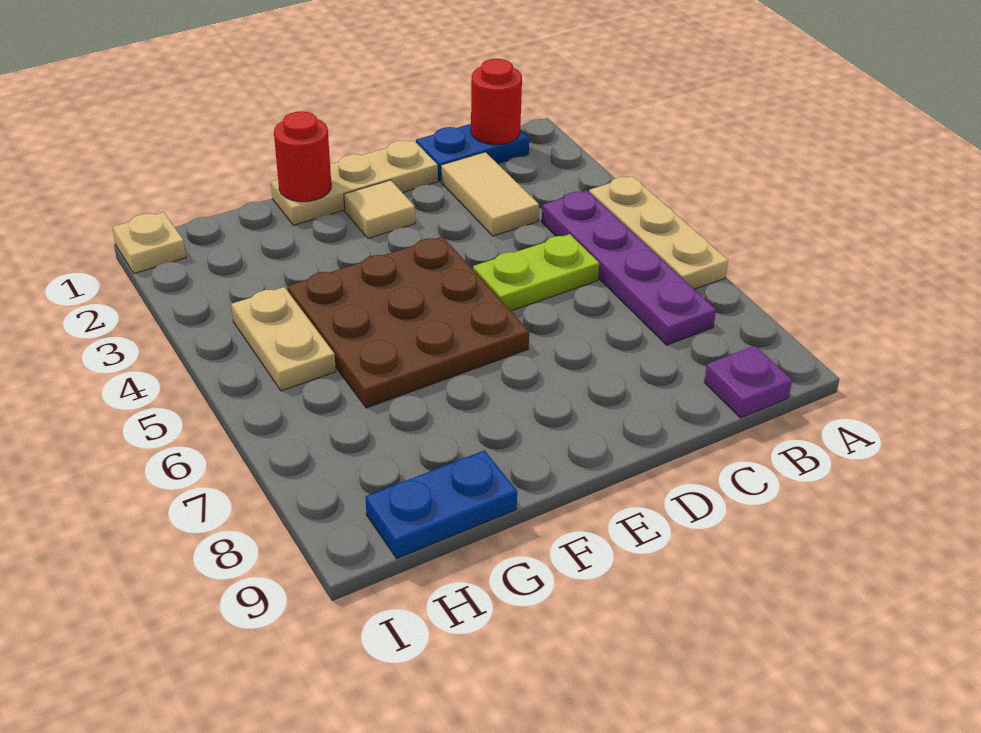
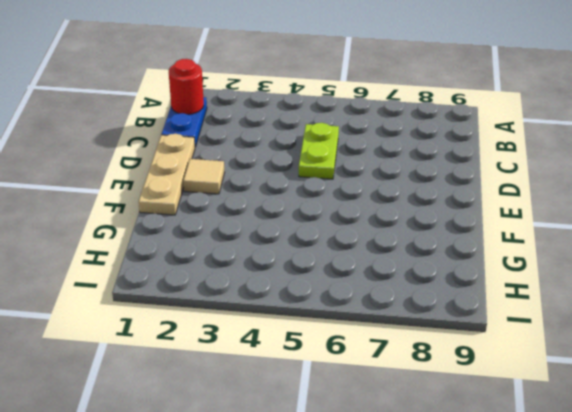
none -> tan 1x3 plate [589,176,728,289]
none -> purple 1x4 plate [542,191,716,345]
none -> purple 1x1 plate [704,346,792,418]

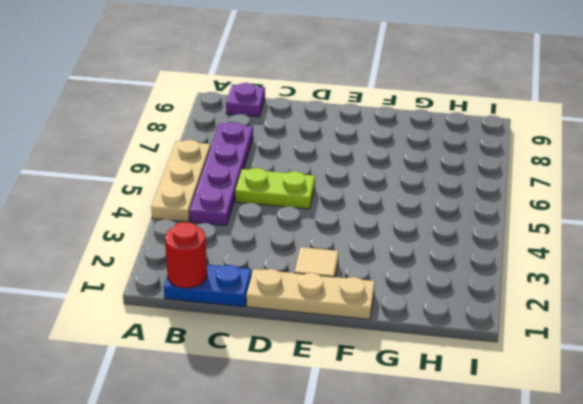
none -> tan 1x2 tile [441,152,539,236]
none -> brown 3x3 plate [287,237,529,408]
none -> blue 1x2 plate [366,450,517,558]

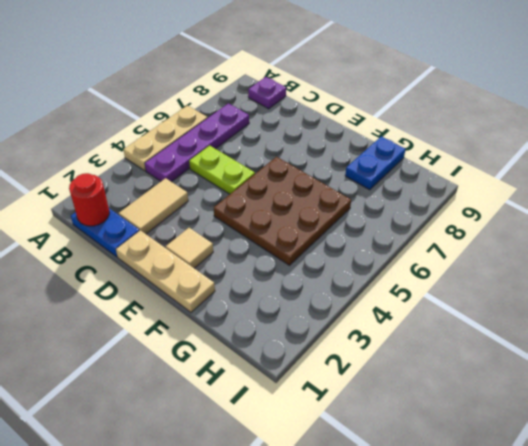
blue 1x2 plate [345,136,406,190] -> blue 1x2 plate turned to [366,450,517,558]
none -> tan 1x2 plate [231,287,336,391]
none -> tan 1x1 plate [112,212,186,273]
none -> red 1x1 round brick [274,111,331,202]

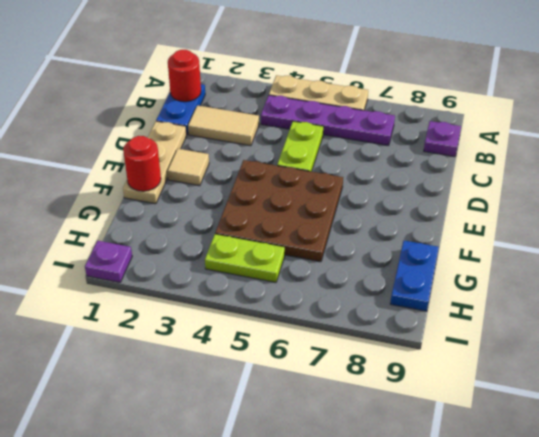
lime 1x2 plate [205,234,285,282] -> tan 1x2 plate [231,287,336,391]
purple 1x1 plate [85,241,132,283] -> tan 1x1 plate [112,212,186,273]

